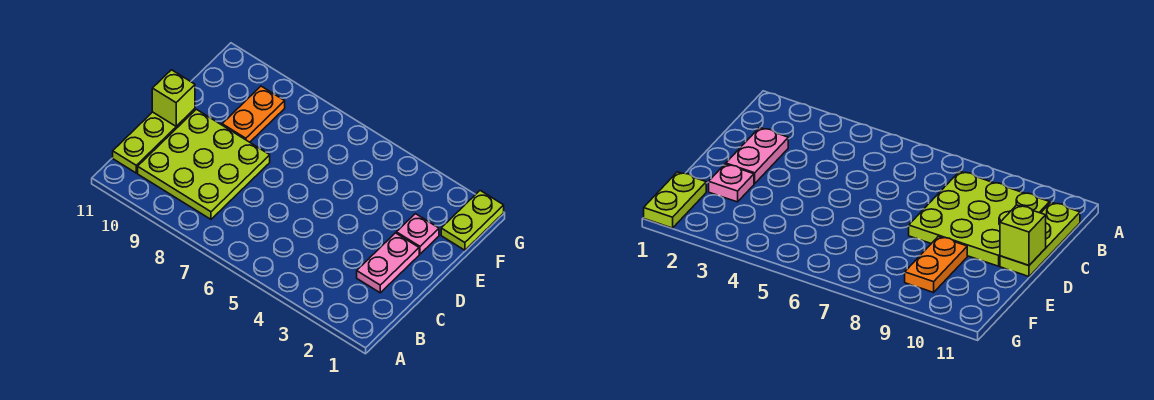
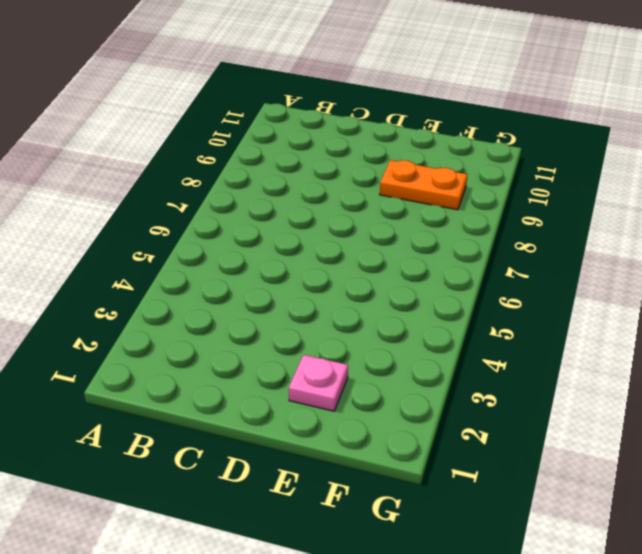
none -> lime 3x3 plate [138,109,270,219]
none -> lime 1x3 plate [113,109,195,173]

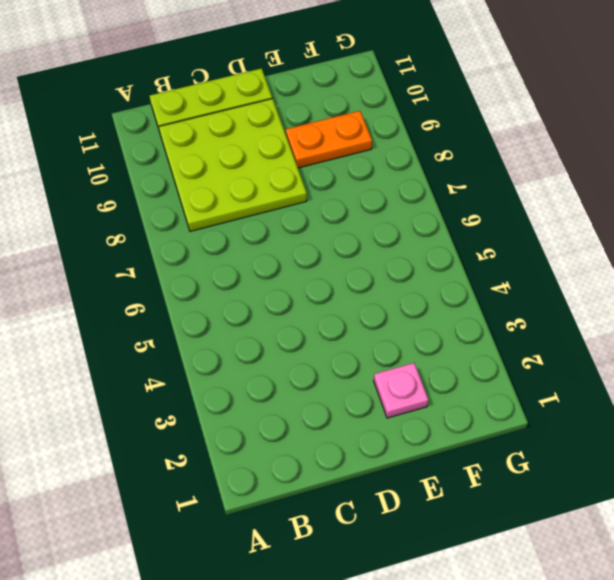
none -> pink 1x2 plate [357,233,419,293]
none -> lime 1x2 plate [441,191,504,250]

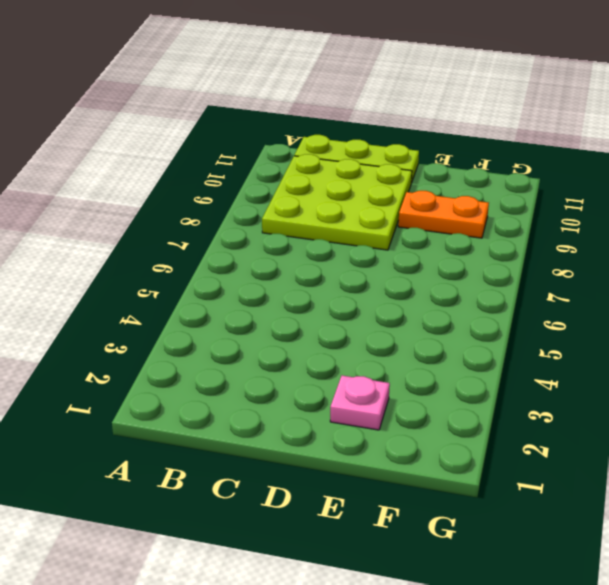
none -> pink 1x2 plate [357,233,419,293]
none -> lime 1x2 plate [441,191,504,250]

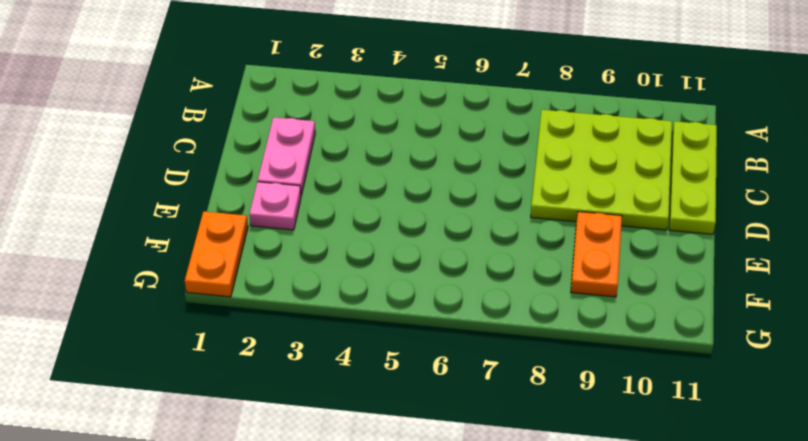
orange 1x2 plate [185,211,248,297] -> lime 1x2 plate [441,191,504,250]
none -> lime 1x1 brick [152,70,195,126]

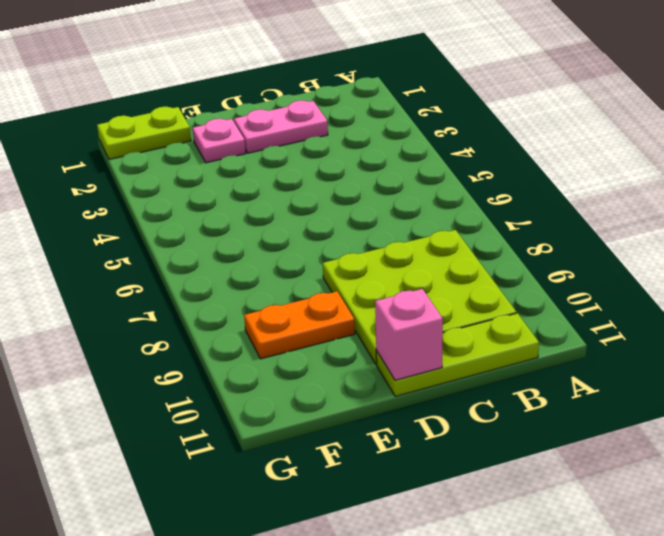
pink 1x1 brick [375,289,443,380] -> lime 1x1 brick [152,70,195,126]

